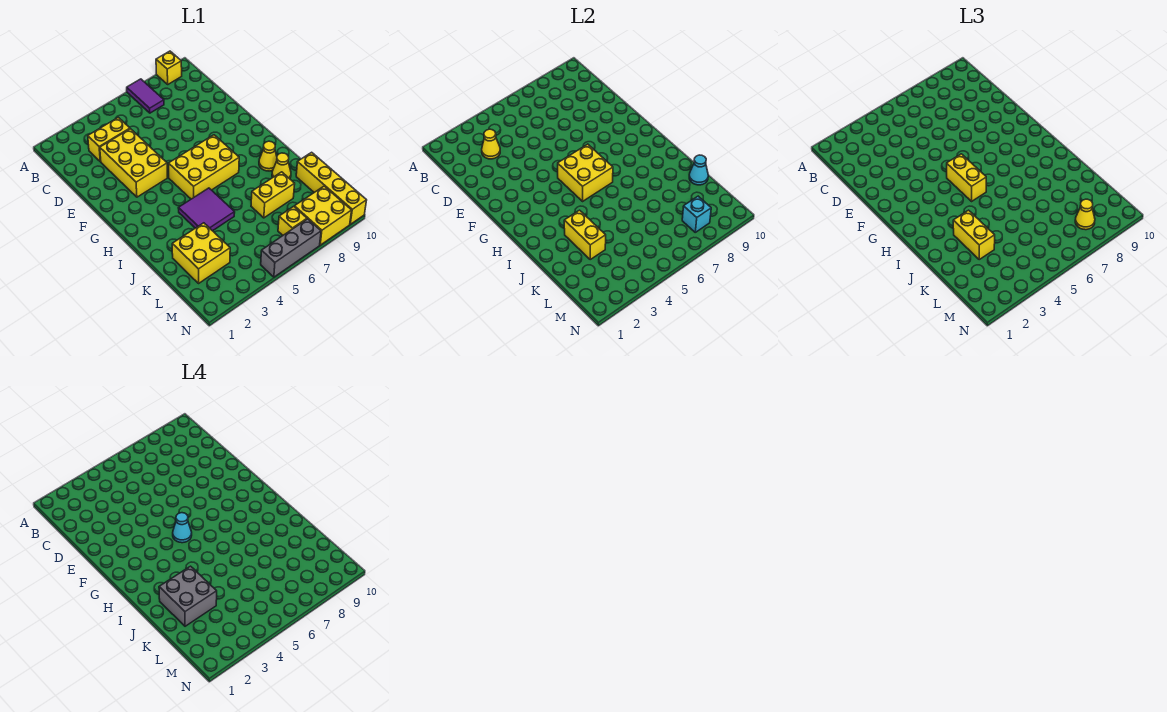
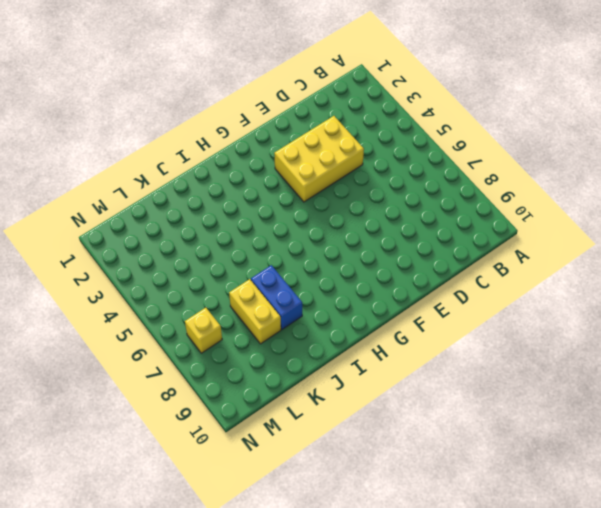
blue 1x2 brick [251,265,302,329] -> none
none -> purple 1x2 tile [127,79,164,113]
none -> yellow 1x1 brick [156,51,182,84]
none -> yellow 1x2 brick [88,117,130,162]

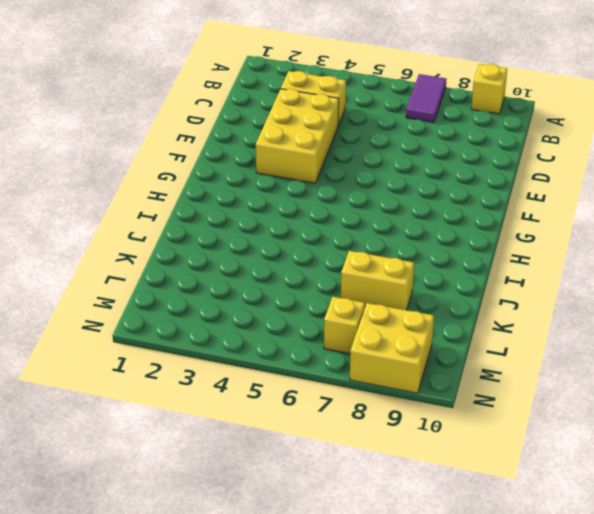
none -> yellow 2x3 brick [169,135,239,199]
none -> purple 2x2 tile [179,188,235,231]
none -> yellow 1x1 cone [259,141,277,171]

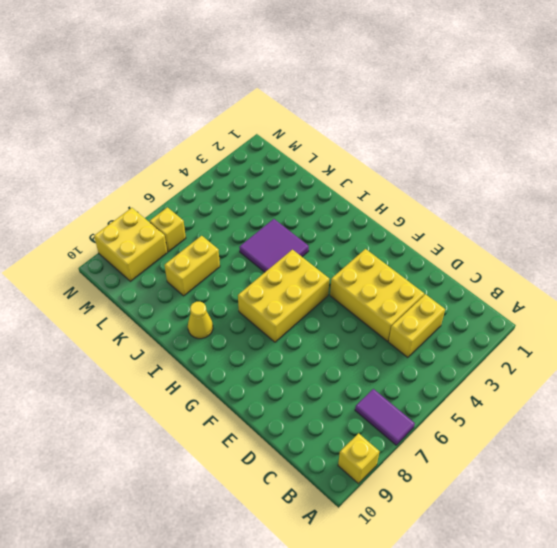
none -> yellow 1x1 cone [272,153,291,179]
none -> yellow 2x2 brick [172,223,230,283]
none -> yellow 1x4 brick [296,152,367,224]

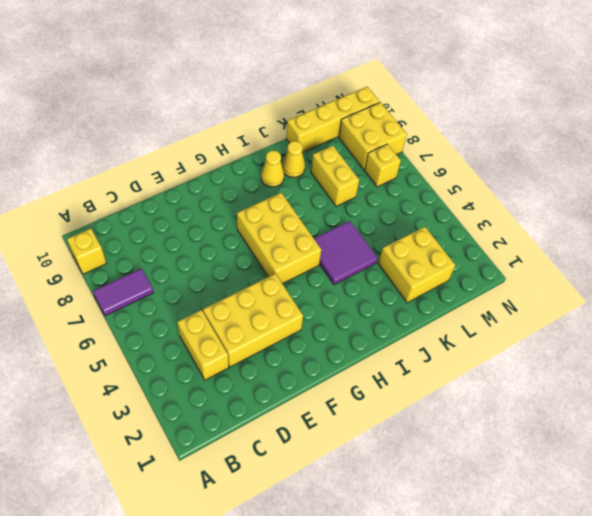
none -> grey 1x3 brick [261,219,321,277]
none -> yellow 1x1 cone [482,129,500,159]
none -> yellow 2x2 brick [558,144,613,201]

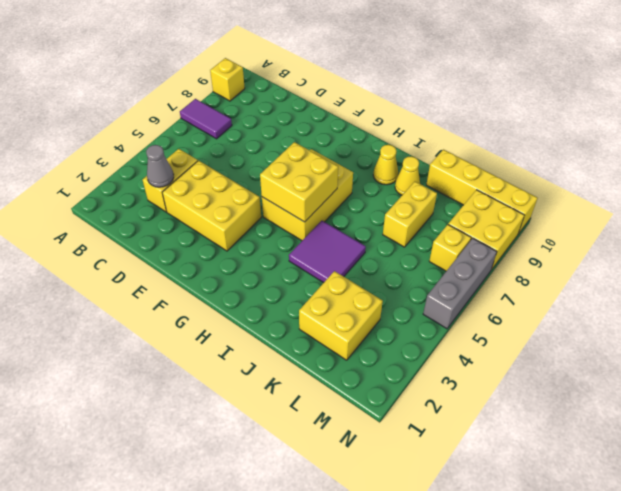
grey 1x1 cone [146,145,174,187] -> yellow 1x1 cone [482,129,500,159]
none -> yellow 1x2 brick [564,210,606,259]
none -> cyan 1x1 cone [689,155,708,185]
none -> cyan 1x1 brick [682,196,711,232]

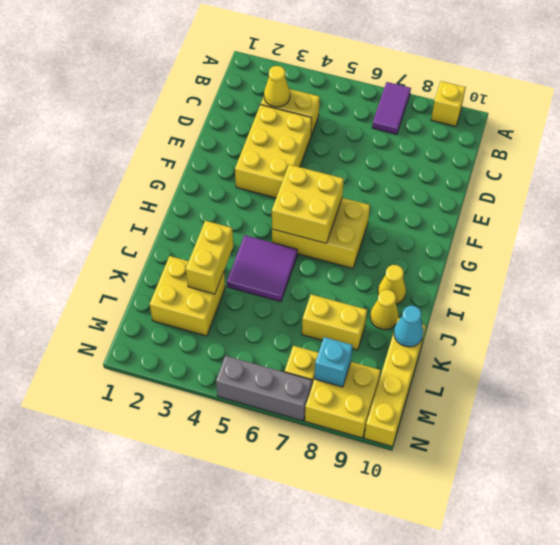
none -> yellow 1x2 brick [947,154,986,201]
none -> yellow 1x2 brick [953,210,995,259]
none -> yellow 1x1 cone [1075,199,1095,230]

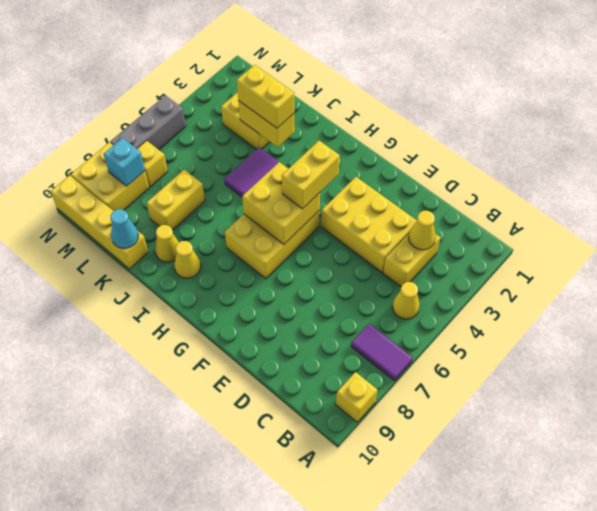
yellow 1x1 cone [393,282,420,319] -> yellow 1x1 cone moved to [1075,199,1095,230]
yellow 1x2 brick [282,141,340,209] -> yellow 1x2 brick turned to [947,154,986,201]
none -> cyan 1x1 cone [173,513,192,543]
none -> grey 2x2 brick [159,566,217,626]

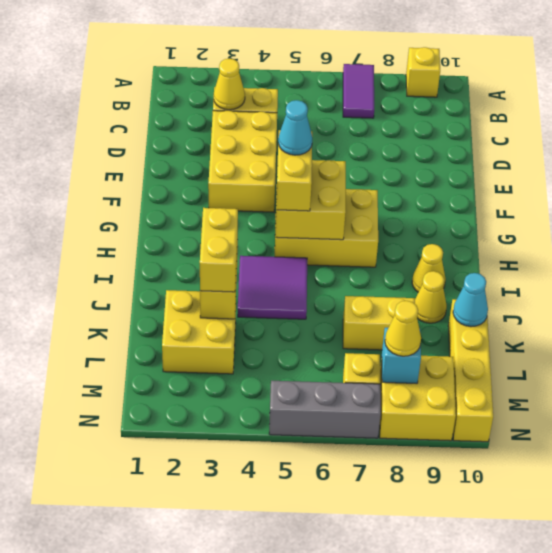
none -> grey 2x2 brick [159,566,217,626]

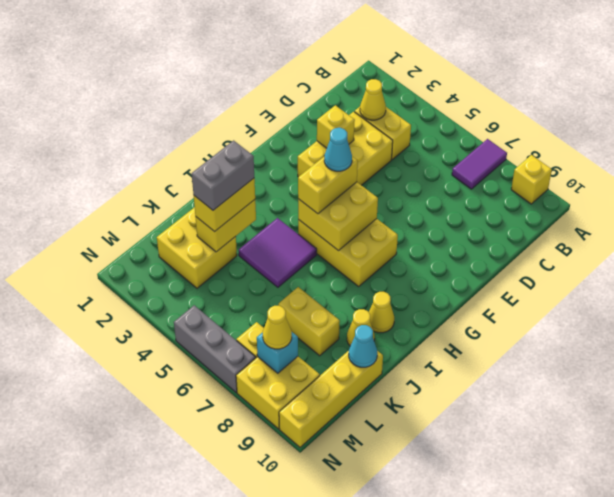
yellow 1x1 brick [317,105,355,148] -> none
grey 1x2 brick [192,140,254,210] -> grey 2x2 brick [159,566,217,626]

